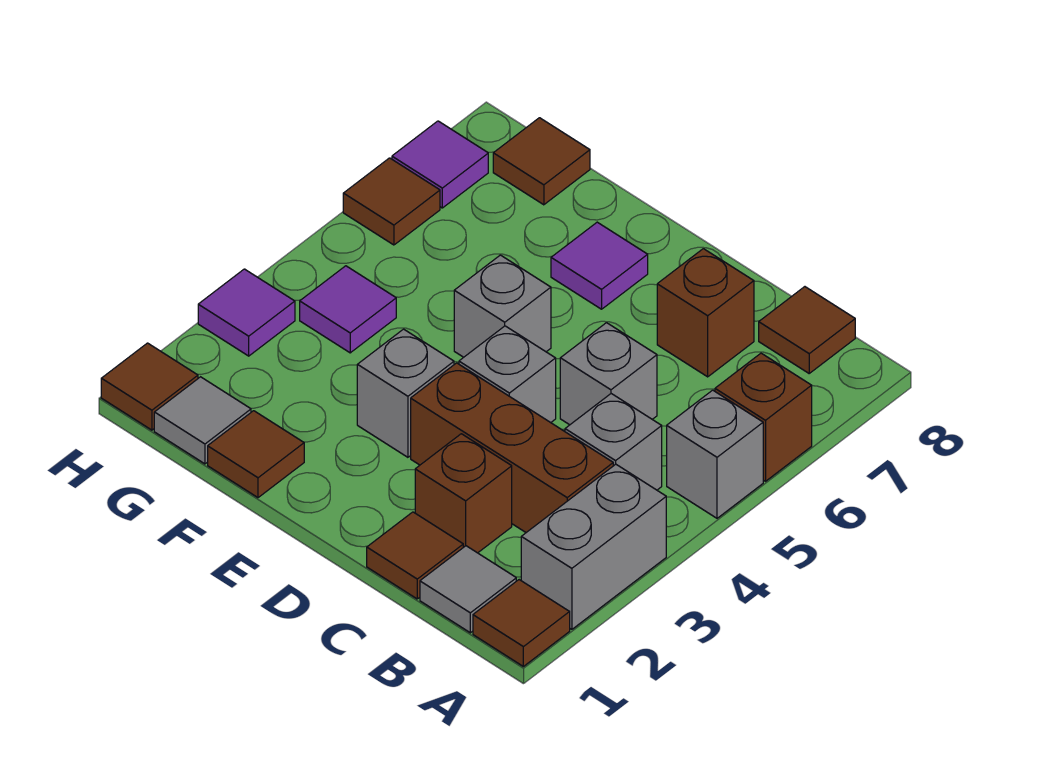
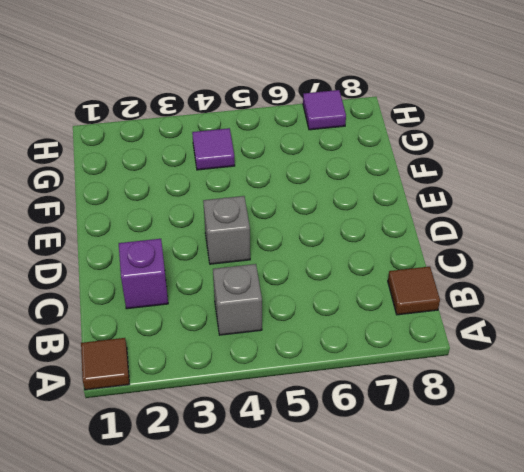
purple 1x1 brick [119,239,168,309] -> brown 1x1 brick [415,434,512,553]
none -> grey 1x2 brick [521,464,666,629]
none -> grey 1x1 brick [667,390,763,518]
none -> brown 1x1 brick [715,353,812,481]

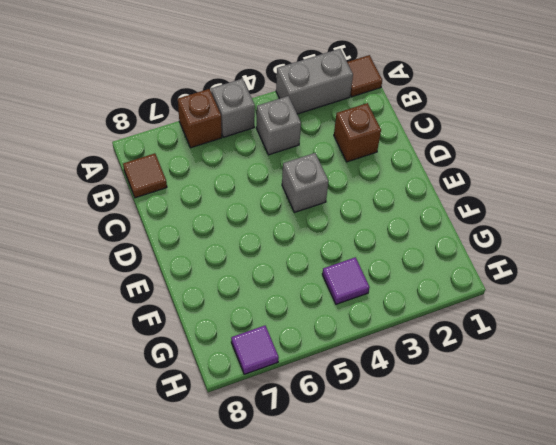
none -> grey 1x1 tile [420,546,516,633]
none -> brown 1x3 brick [411,363,613,532]
none -> brown 1x1 tile [367,512,463,599]

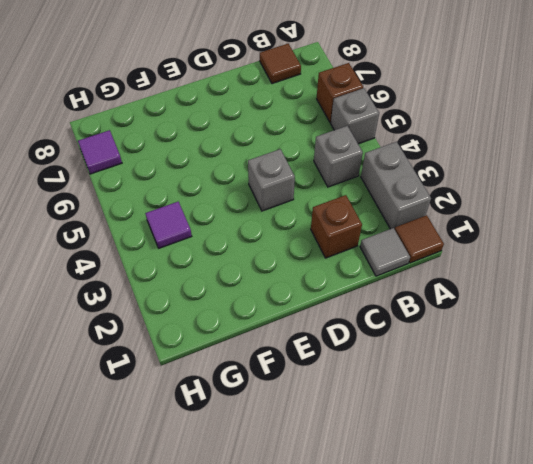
none -> brown 1x3 brick [411,363,613,532]
none -> brown 1x1 tile [367,512,463,599]
none -> grey 1x1 brick [560,323,657,425]

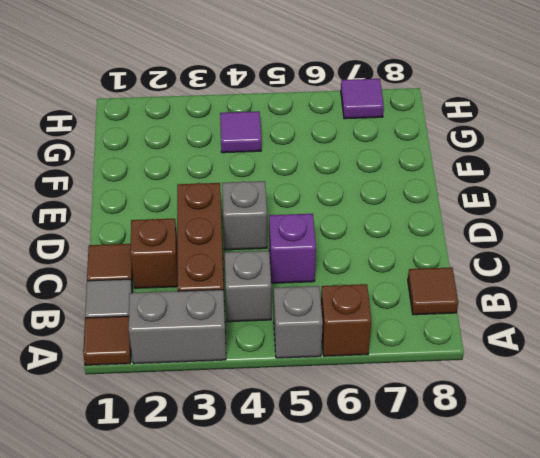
purple 1x1 brick [269,214,316,283] -> grey 1x1 brick [560,323,657,425]
none -> brown 1x1 brick [657,249,754,377]
none -> grey 1x1 brick [357,329,454,457]
none -> grey 1x1 brick [454,255,551,357]

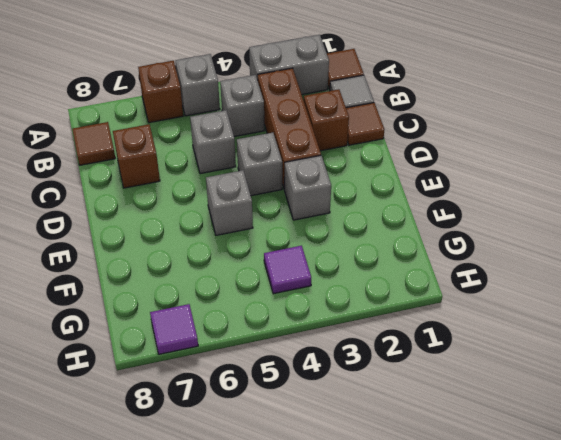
none -> purple 1x1 tile [551,222,648,309]
none -> brown 1x1 tile [208,411,304,498]
none -> grey 1x1 tile [154,377,251,464]

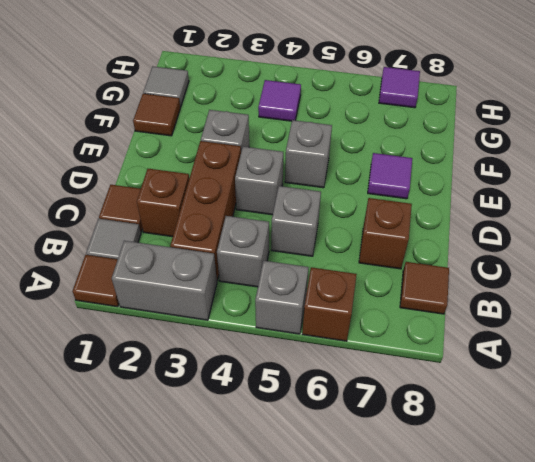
none -> brown 1x1 tile [493,118,590,205]
none -> brown 1x1 tile [101,343,198,430]
none -> purple 1x1 tile [198,269,295,356]

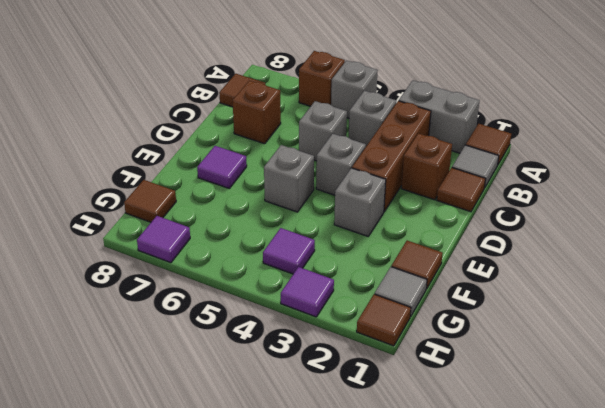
none -> brown 1x1 tile [343,158,440,245]

